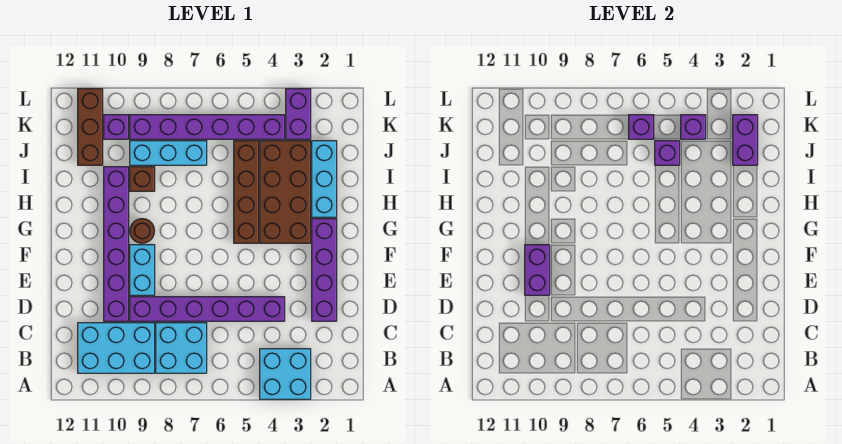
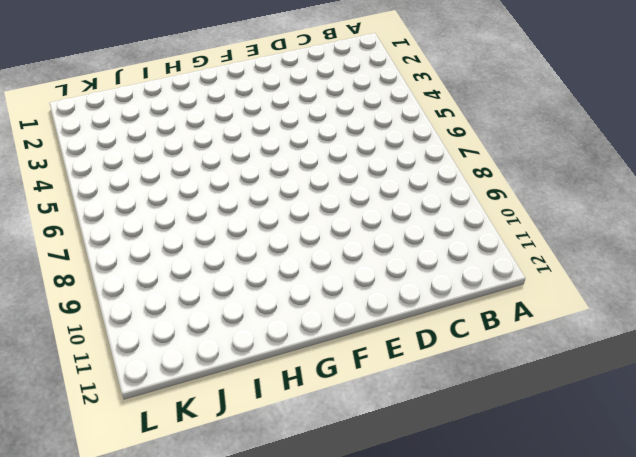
none -> cyan 2x2 brick [260,349,311,399]
none -> cyan 2x2 brick [156,323,207,373]
none -> cyan 2x3 brick [78,323,155,373]

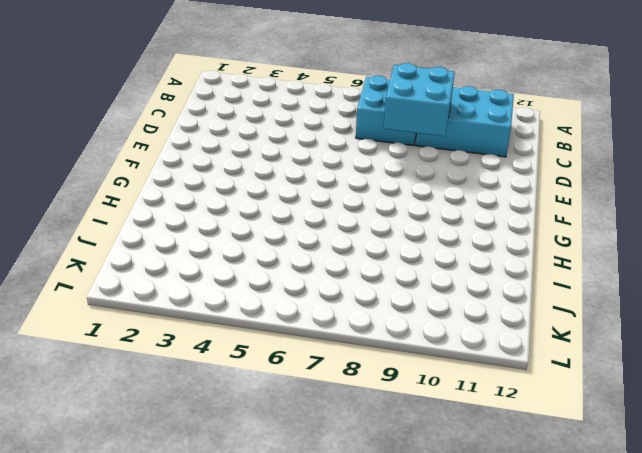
cyan 2x2 brick [384,63,455,136] -> cyan 2x2 brick moved to [260,349,311,399]
none -> purple 1x4 brick [312,219,337,321]
none -> purple 1x6 brick [130,297,285,321]
none -> purple 1x6 brick [104,167,129,321]

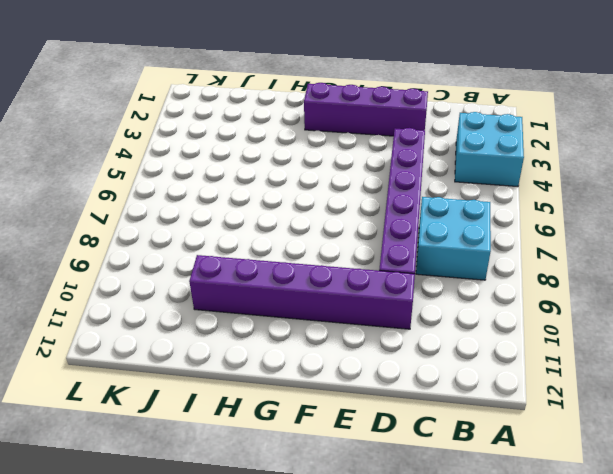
none -> cyan 2x3 brick [78,323,155,373]
none -> cyan 1x2 brick [130,245,155,295]
none -> brown 2x4 brick [260,141,311,243]

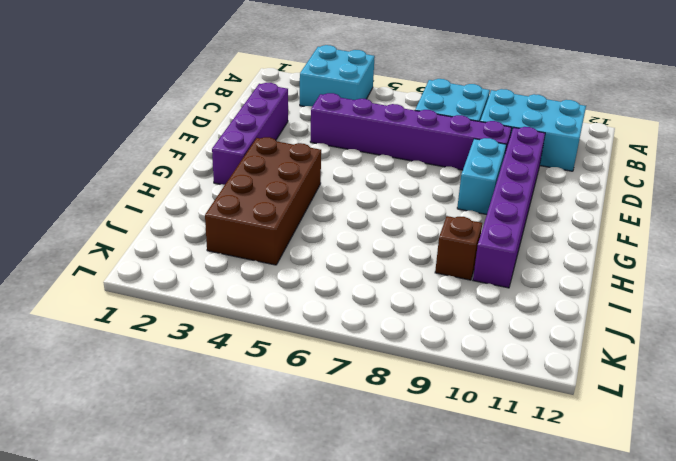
none -> brown 1x4 brick [234,141,259,243]
none -> brown 1x1 round brick [130,219,154,243]
none -> cyan 1x3 brick [312,141,337,217]

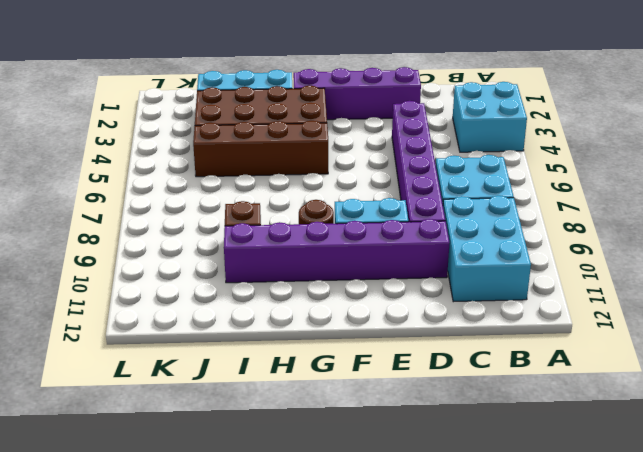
none -> cyan 1x3 brick [130,141,207,165]
none -> brown 1x3 brick [78,89,103,165]
none -> purple 1x2 brick [286,89,311,139]

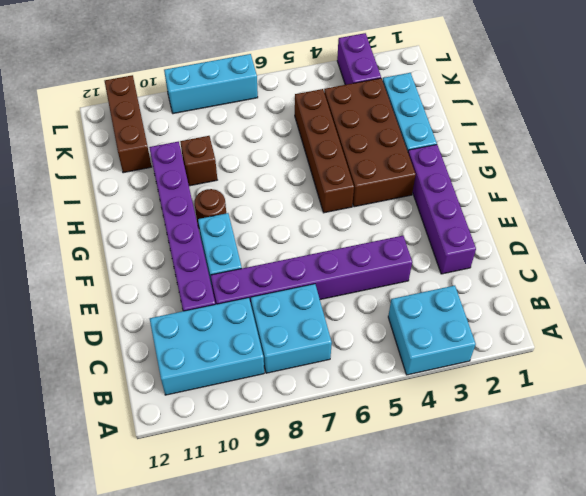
cyan 1x3 brick [164,54,258,114] -> cyan 1x3 brick moved to [130,141,207,165]
none -> purple 1x6 brick [130,115,285,139]
none -> purple 1x1 brick [104,115,129,139]
none -> purple 1x2 brick [525,245,550,295]

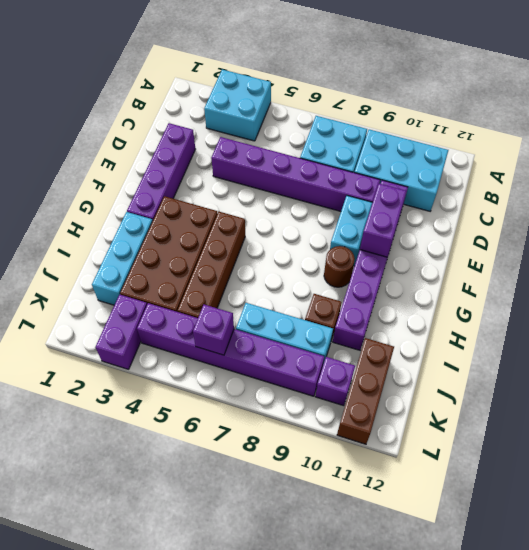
none -> purple 1x2 brick [733,115,758,165]
none -> purple 1x1 brick [655,141,680,165]
none -> purple 1x1 brick [681,115,706,139]

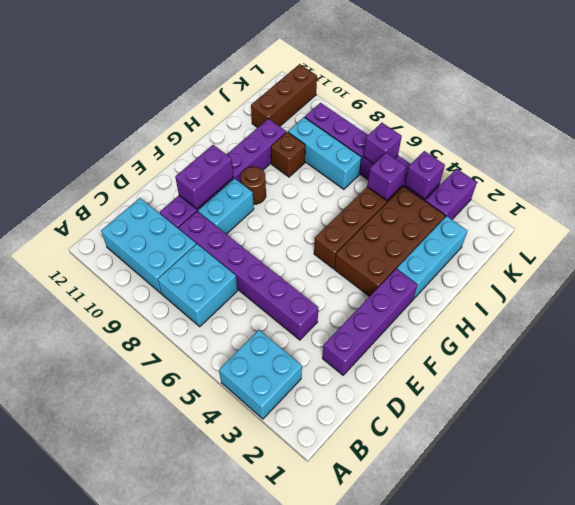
none -> purple 1x1 brick [104,115,129,139]
none -> purple 1x2 brick [733,115,758,165]

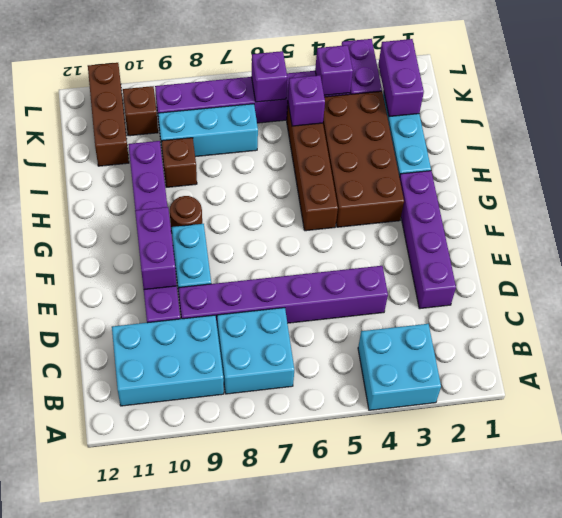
brown 1x1 brick [123,86,158,136] -> purple 1x1 brick [104,115,129,139]

